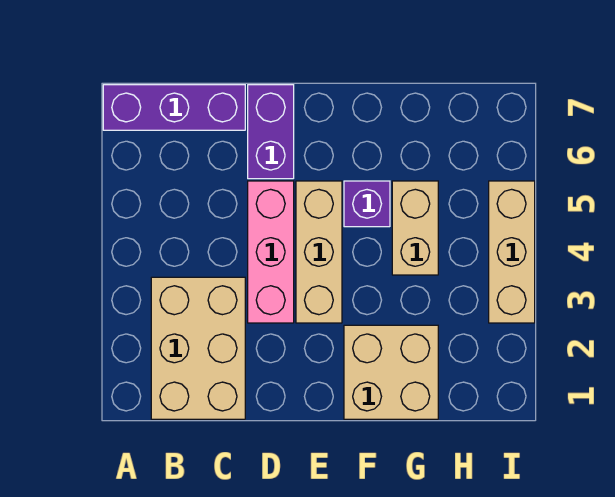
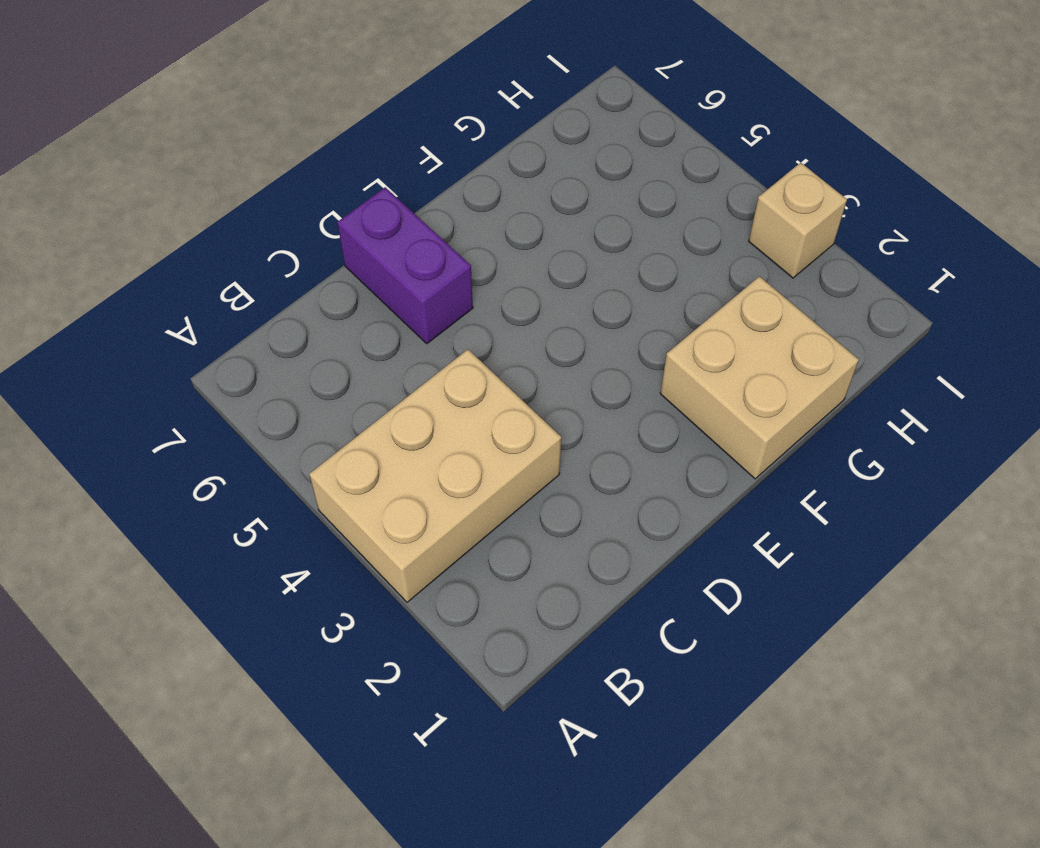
tan 2x3 brick [309,349,561,602] -> tan 2x3 brick turned to [151,277,245,419]
tan 1x1 brick [749,163,847,278] -> tan 1x3 brick [489,181,535,323]
none -> purple 1x3 brick [103,85,245,130]
none -> pink 1x3 brick [248,181,294,323]

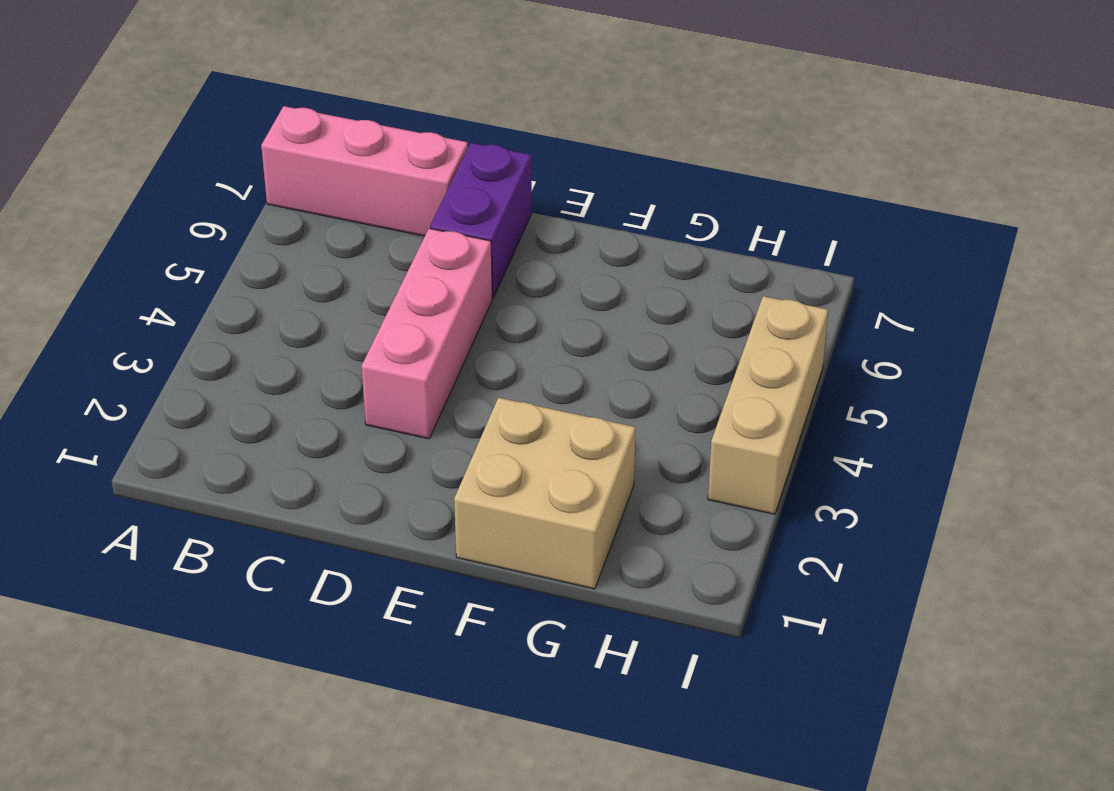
pink 1x3 brick [261,106,468,236] -> purple 1x3 brick [103,85,245,130]
none -> tan 2x3 brick [151,277,245,419]
none -> tan 1x3 brick [296,181,342,323]

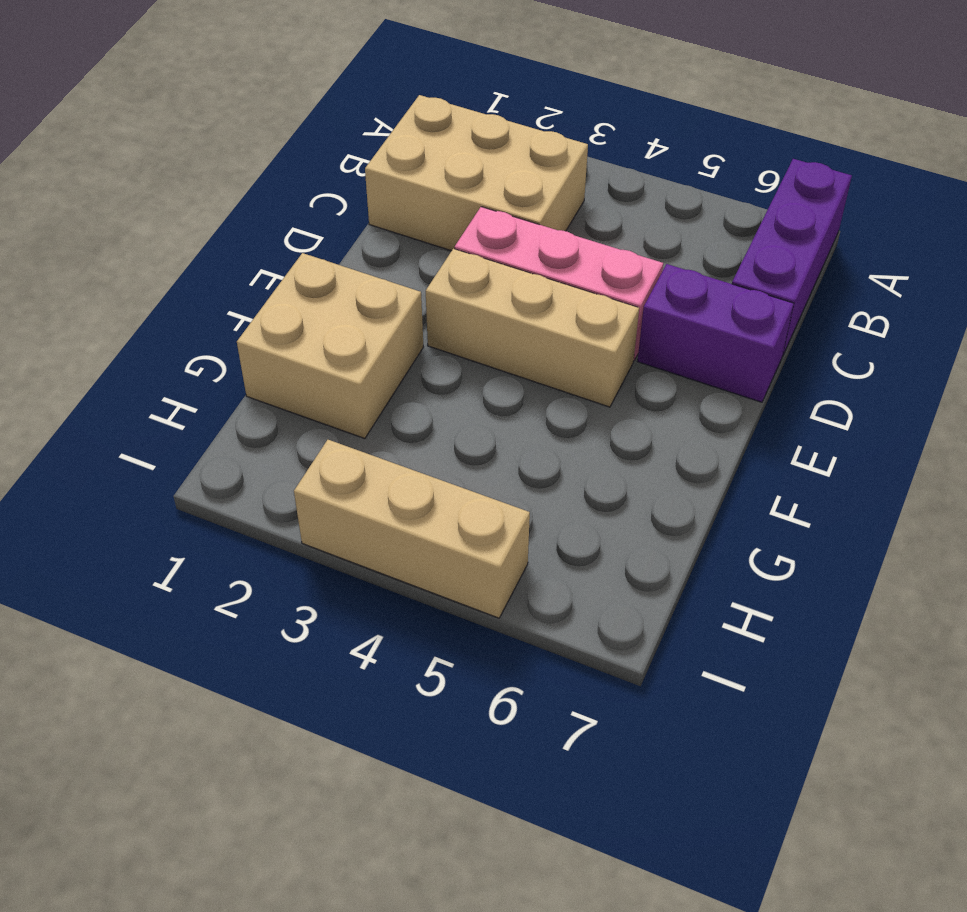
none -> purple 1x1 brick [344,181,390,227]
none -> tan 1x2 brick [392,181,438,275]

